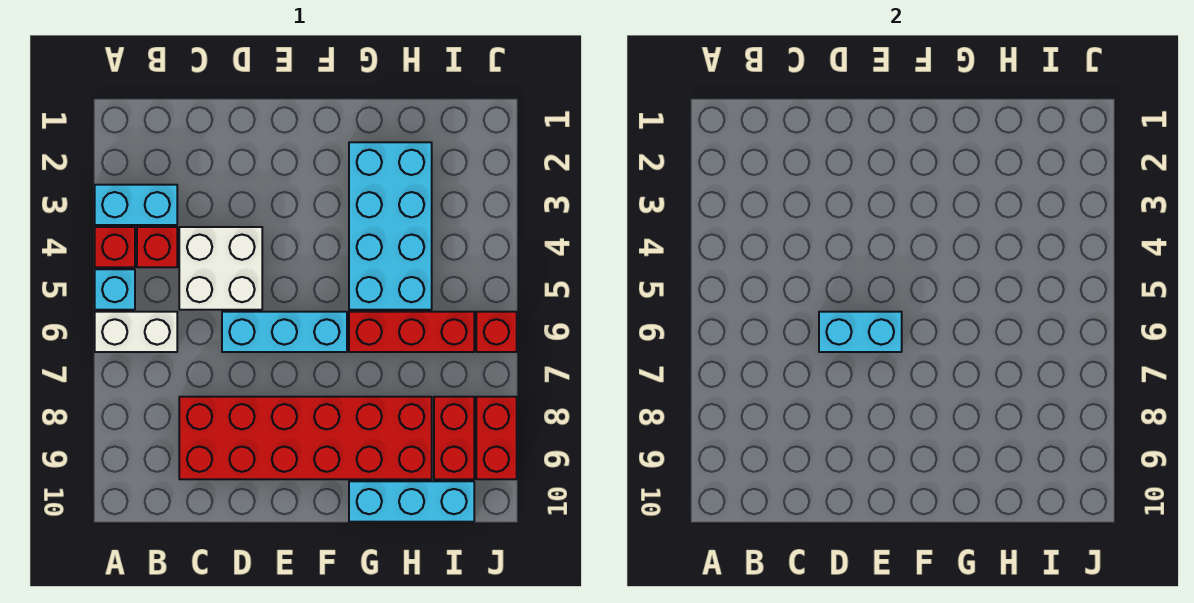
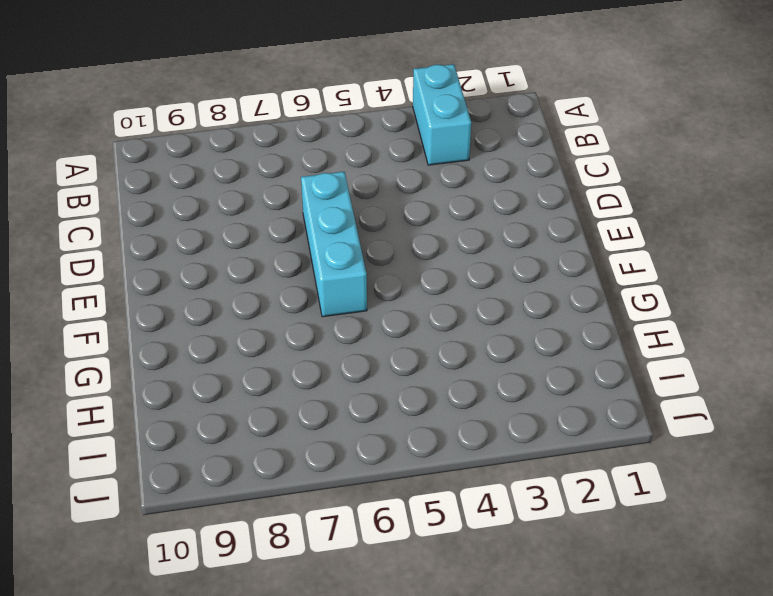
none -> red 1x1 brick [95,227,135,267]
none -> cyan 1x1 brick [95,269,135,310]
none -> white 1x2 brick [95,312,177,352]

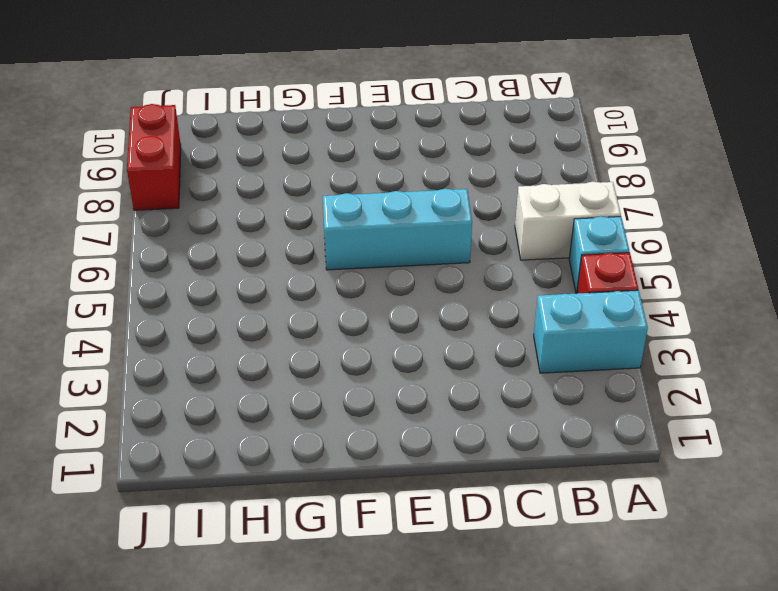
none -> red 1x1 brick [137,227,177,267]
none -> white 2x2 brick [179,227,262,310]
none -> red 2x6 brick [179,397,432,479]

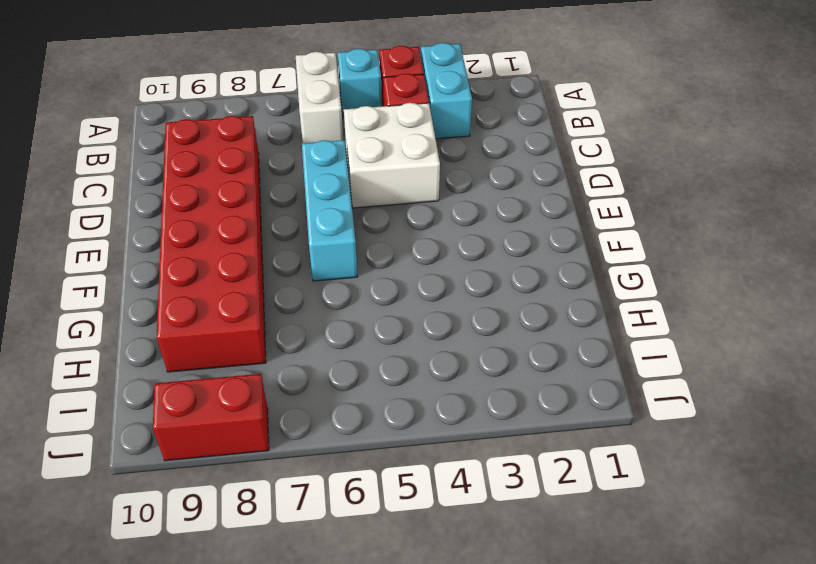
none -> cyan 2x4 brick [349,142,432,310]
none -> red 1x3 brick [349,312,474,352]
none -> cyan 1x3 brick [349,481,474,522]

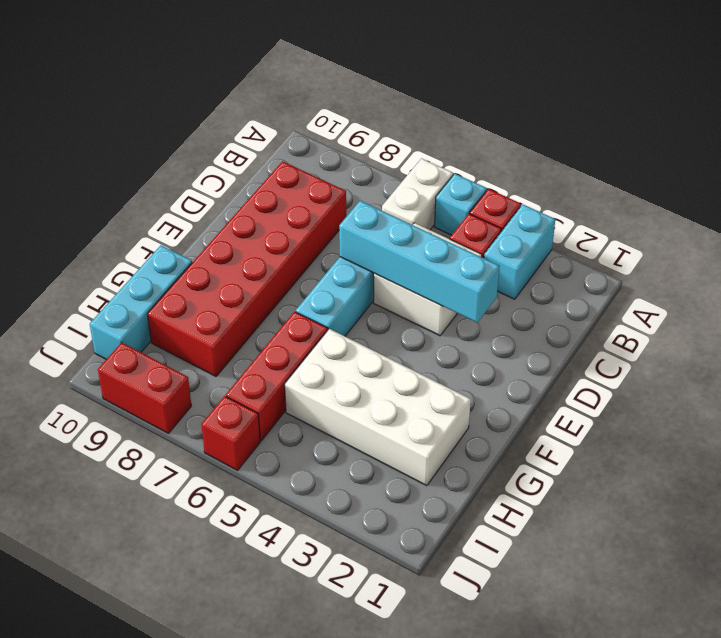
cyan 1x4 brick [339,201,500,323] -> cyan 1x2 brick [819,312,902,352]
white 2x4 brick [285,329,471,486] -> cyan 2x4 brick [349,142,432,310]
none -> red 1x2 brick [434,397,474,479]

